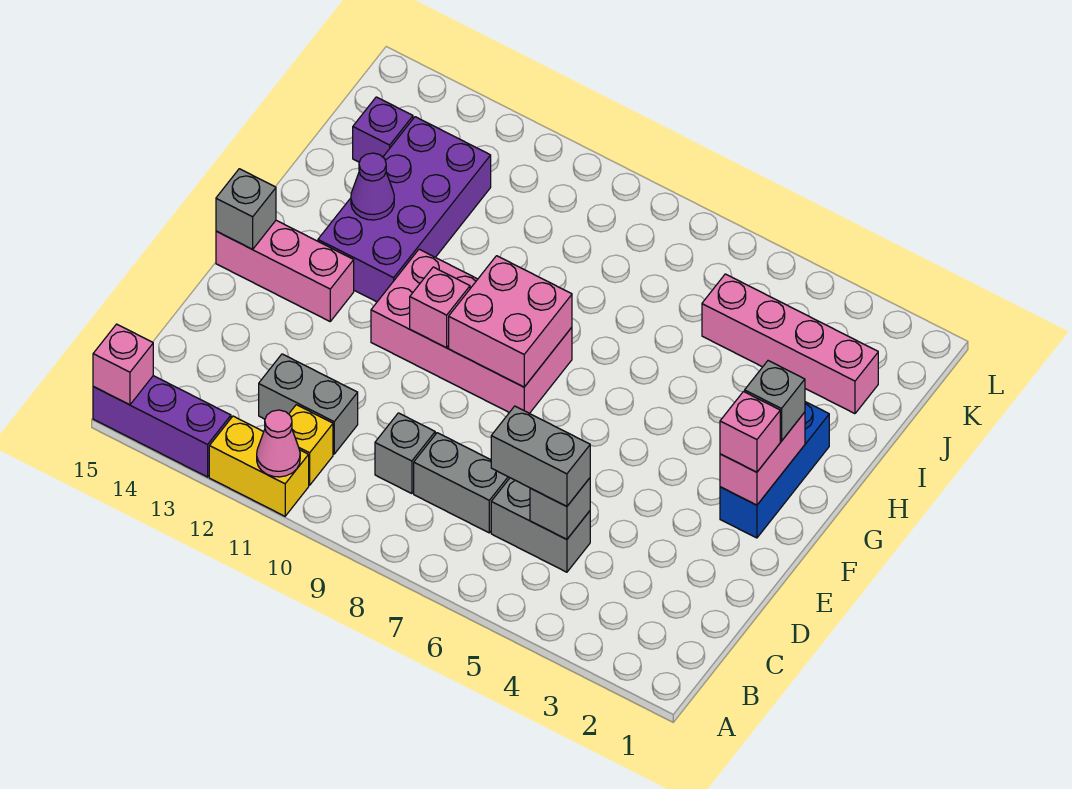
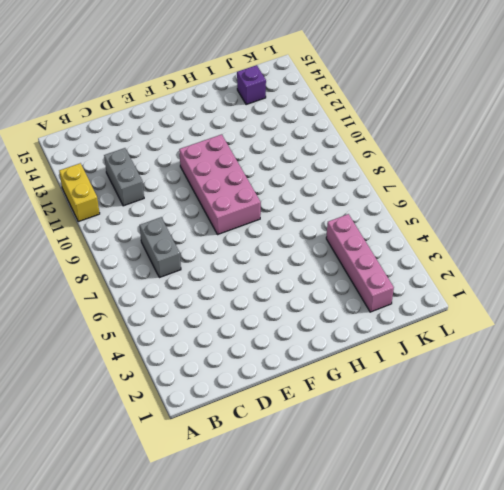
none -> purple 1x3 brick [93,376,231,477]
none -> yellow 1x1 brick [289,405,333,485]
none -> grey 1x2 brick [491,478,590,572]

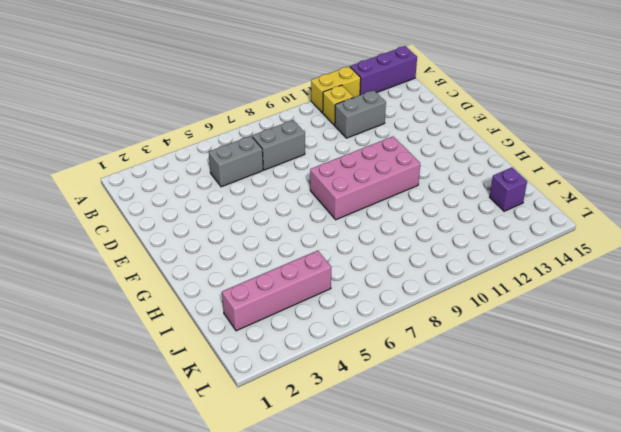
none -> grey 1x1 brick [375,413,435,494]
none -> blue 1x3 brick [720,402,829,538]
none -> pink 1x3 brick [216,220,354,321]

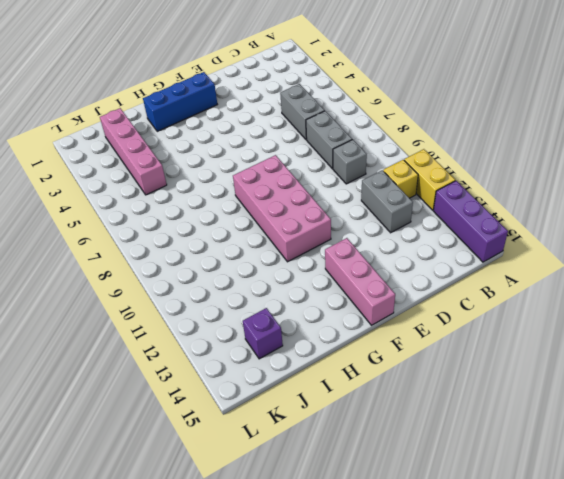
none -> purple 2x4 brick [318,117,491,302]
none -> pink 1x1 cone [257,410,300,477]
none -> pink 1x1 brick [93,324,153,405]

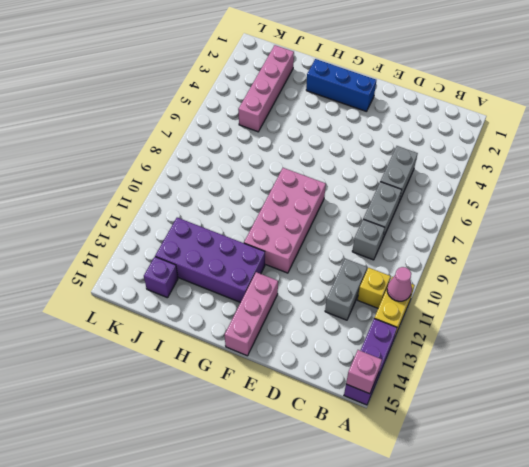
none -> grey 1x1 brick [530,478,590,539]
none -> pink 1x2 brick [720,412,805,505]
none -> pink 2x2 brick [449,256,572,387]

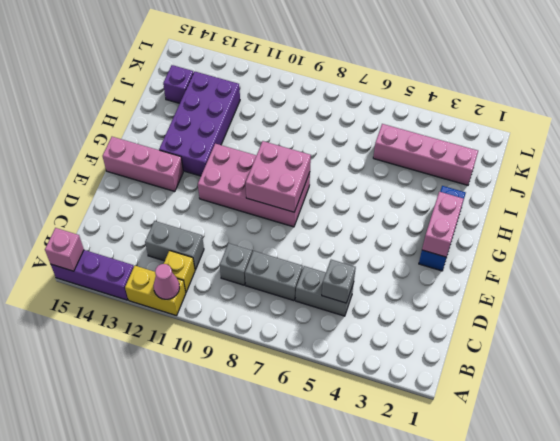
none -> pink 1x1 brick [410,267,470,348]
none -> grey 1x1 brick [216,169,276,249]
none -> purple 1x1 cone [351,153,394,220]

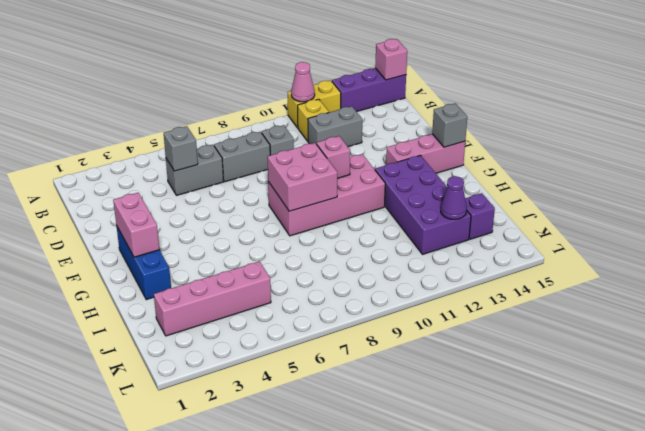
purple 1x1 cone [441,176,467,219] -> purple 1x1 cone moved to [351,153,394,220]
none -> grey 1x2 brick [491,406,590,506]
none -> pink 1x1 brick [720,392,780,472]
none -> grey 1x1 brick [745,361,805,441]

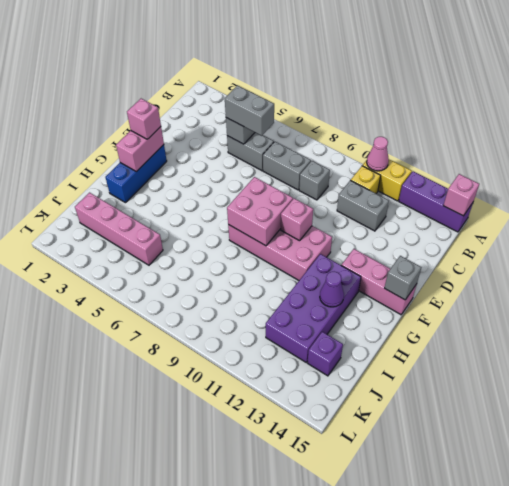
none -> grey 1x1 brick [745,361,805,441]

